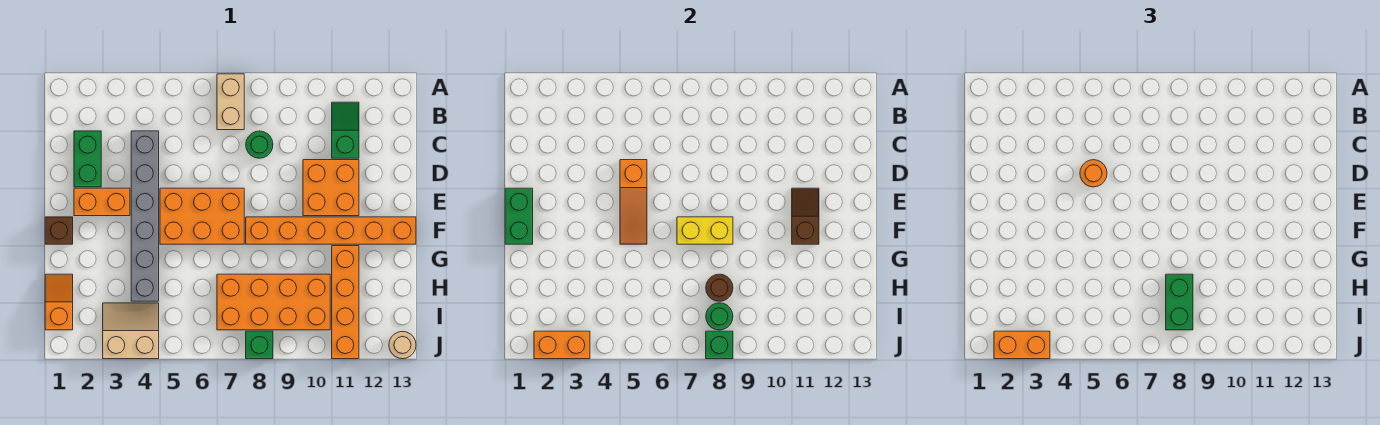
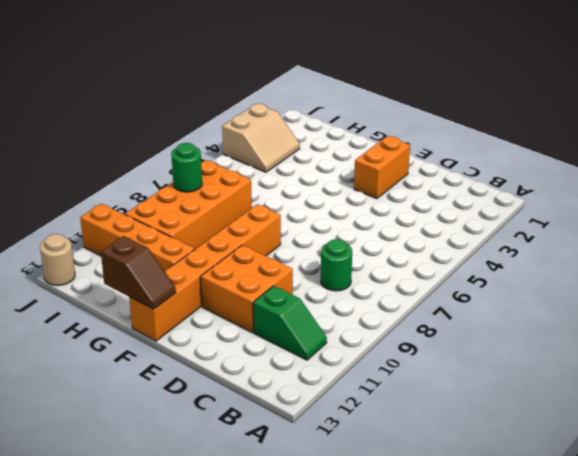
brown 1x2 slope [101,236,176,309] -> brown 1x2 slope moved to [792,188,819,244]
none -> tan 1x2 brick [217,74,244,130]
none -> green 1x2 brick [74,131,101,187]
none -> grey 1x6 brick [131,131,159,301]

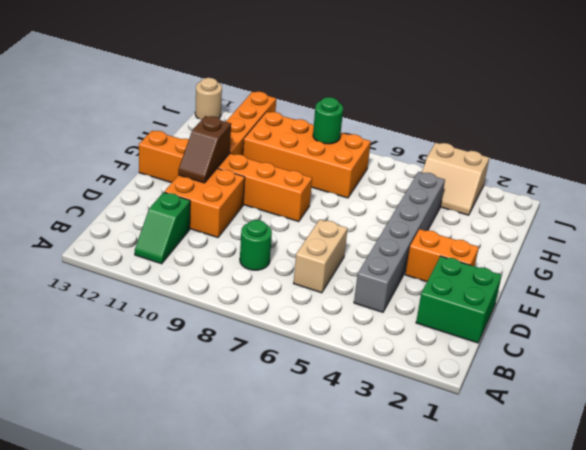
green 2x2 brick [416,256,502,343] -> green 1x2 brick [74,131,101,187]
tan 1x2 brick [293,220,348,293] -> tan 1x2 brick moved to [217,74,244,130]
none -> orange 2x3 brick [160,188,244,244]
none -> brown 1x1 brick [45,217,73,244]
none -> orange 1x2 slope [45,274,73,330]

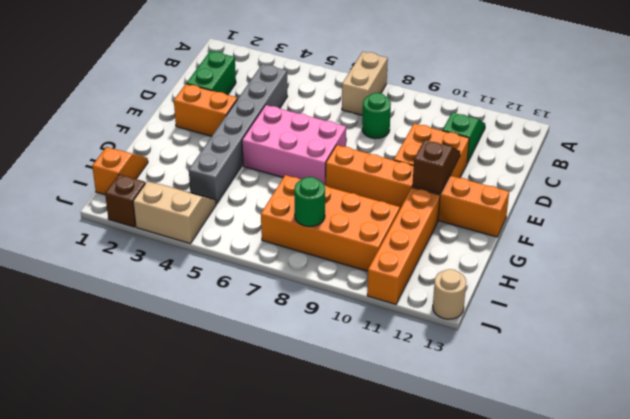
pink 2x3 brick [242,105,346,185] -> orange 2x3 brick [160,188,244,244]
brown 1x1 brick [105,174,145,227] -> brown 1x1 brick moved to [45,217,73,244]
none -> green 1x1 brick [246,331,273,359]
none -> orange 1x3 slope [620,160,647,244]
none -> green 1x2 brick [505,188,533,244]

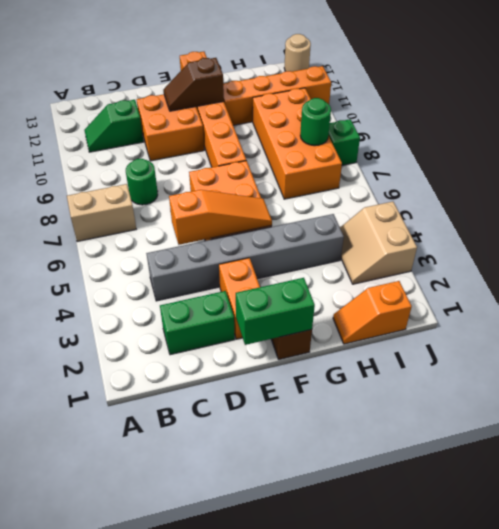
none -> yellow 1x2 brick [677,217,733,244]
none -> brown 1x1 round brick [706,274,733,301]
none -> orange 1x2 brick [534,331,590,359]

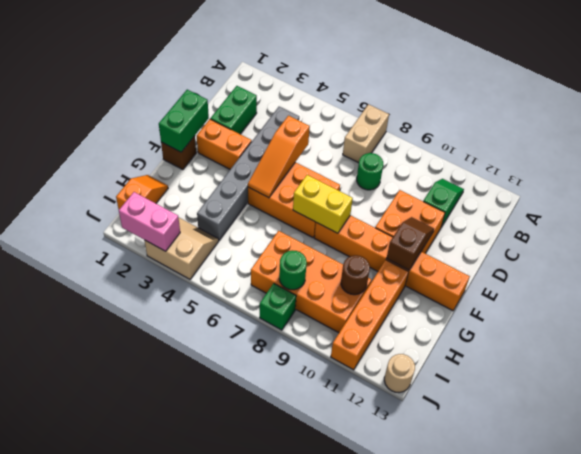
brown 1x1 round brick [341,255,370,295] -> brown 1x1 round brick moved to [706,274,733,301]
pink 1x2 brick [119,192,180,251] -> orange 1x2 brick [534,331,590,359]
none -> green 1x1 brick [706,331,733,359]
none -> orange 1x1 round brick [1080,160,1107,187]
none -> green 1x2 brick [1166,274,1193,330]

